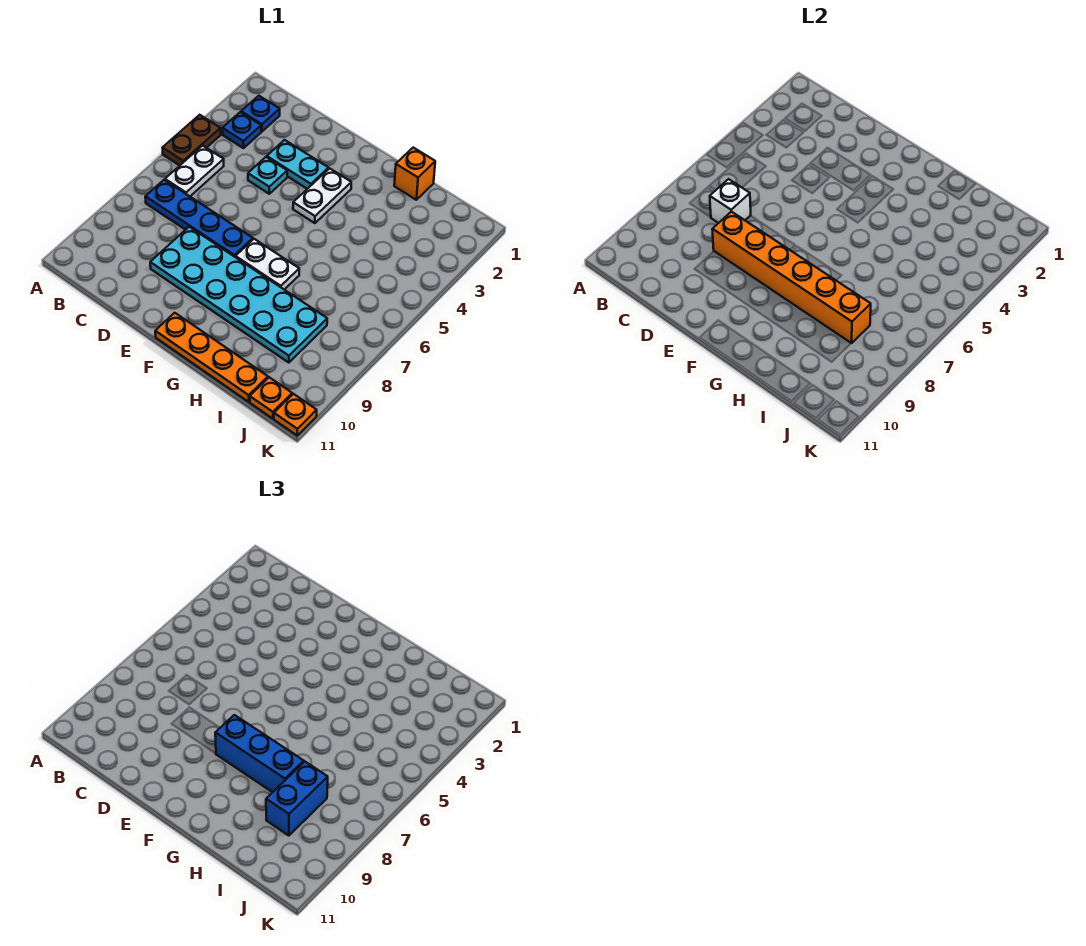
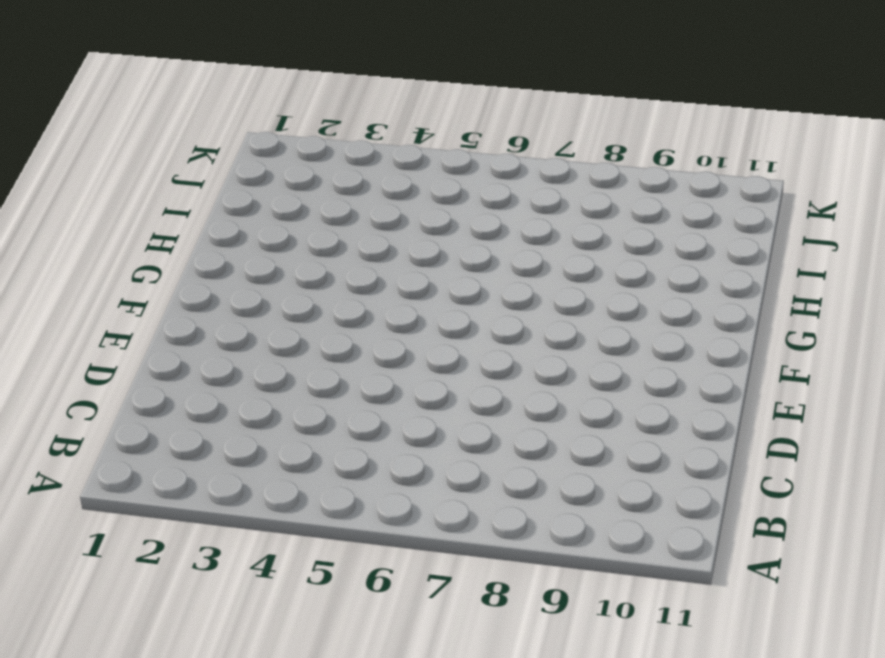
none -> brown 1x2 plate [163,115,221,166]
none -> blue 1x1 plate [241,96,280,131]
none -> blue 1x1 plate [222,112,261,148]

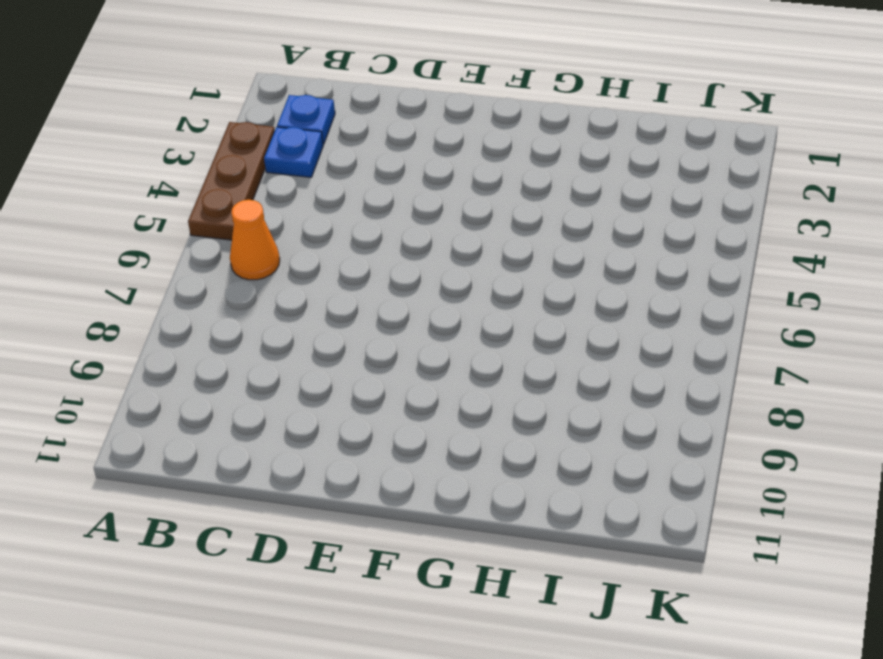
brown 1x3 plate [188,122,275,240] -> brown 1x2 plate [163,115,221,166]
orange 1x1 cone [230,200,280,280] -> white 1x2 plate [165,145,224,196]
none -> blue 1x4 plate [145,180,253,257]
none -> cyan 1x2 plate [267,140,329,189]
none -> cyan 1x1 plate [248,157,287,194]

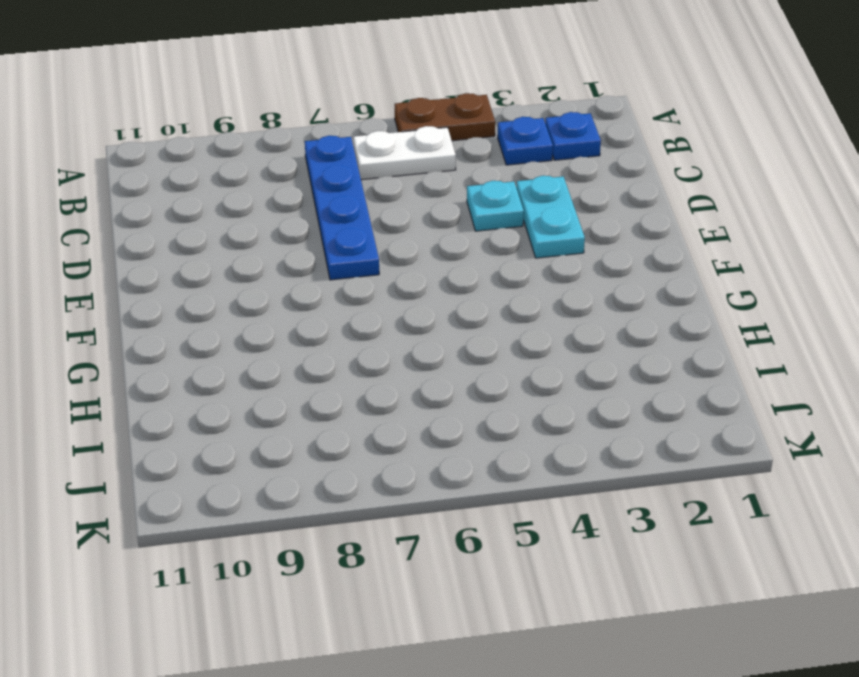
none -> cyan 2x6 plate [150,227,327,363]
none -> white 1x2 plate [293,168,351,223]
none -> white 1x2 plate [236,239,299,290]

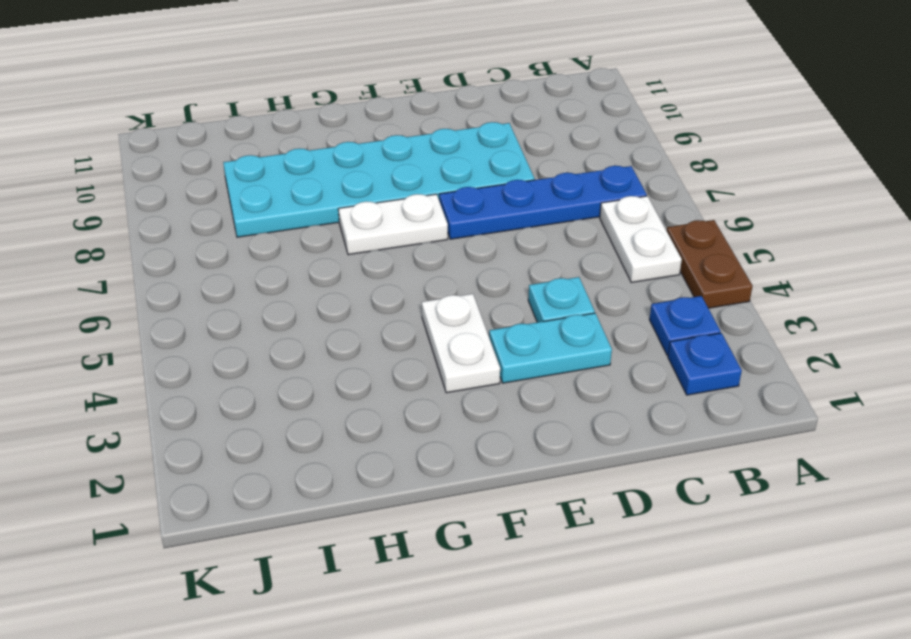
none -> orange 1x4 plate [155,313,268,402]
none -> orange 1x1 brick [394,148,435,200]
none -> orange 1x1 plate [250,377,292,419]

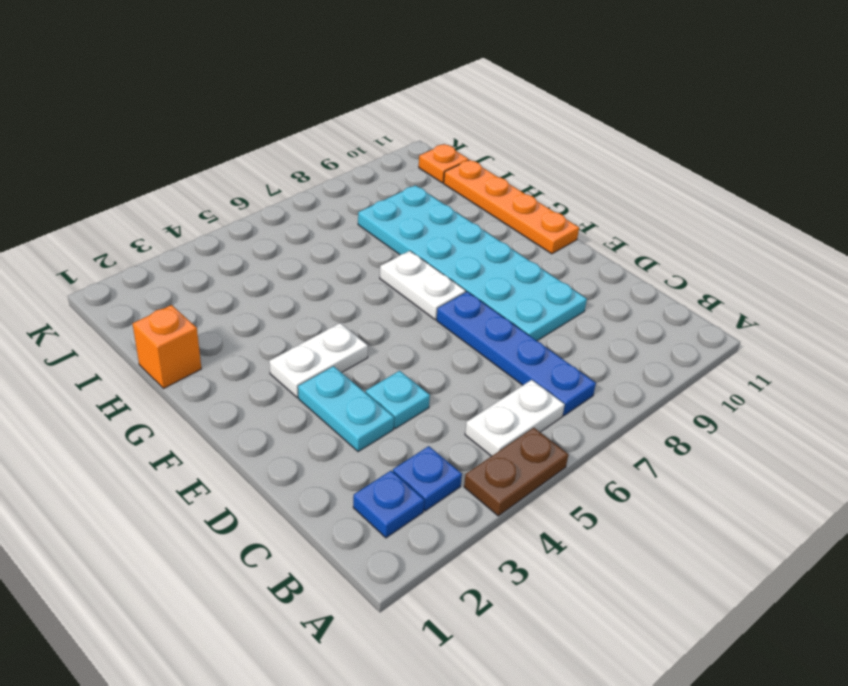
none -> orange 1x1 plate [274,394,317,435]
none -> white 1x1 brick [710,179,751,223]
none -> orange 1x6 brick [712,212,871,343]

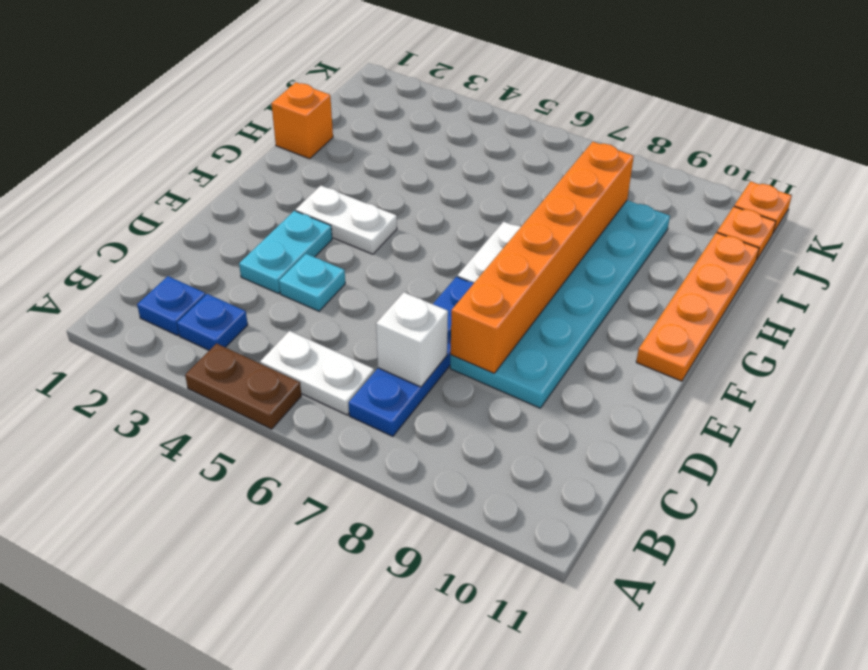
none -> blue 1x3 brick [215,715,304,792]
none -> blue 1x2 brick [266,762,328,836]

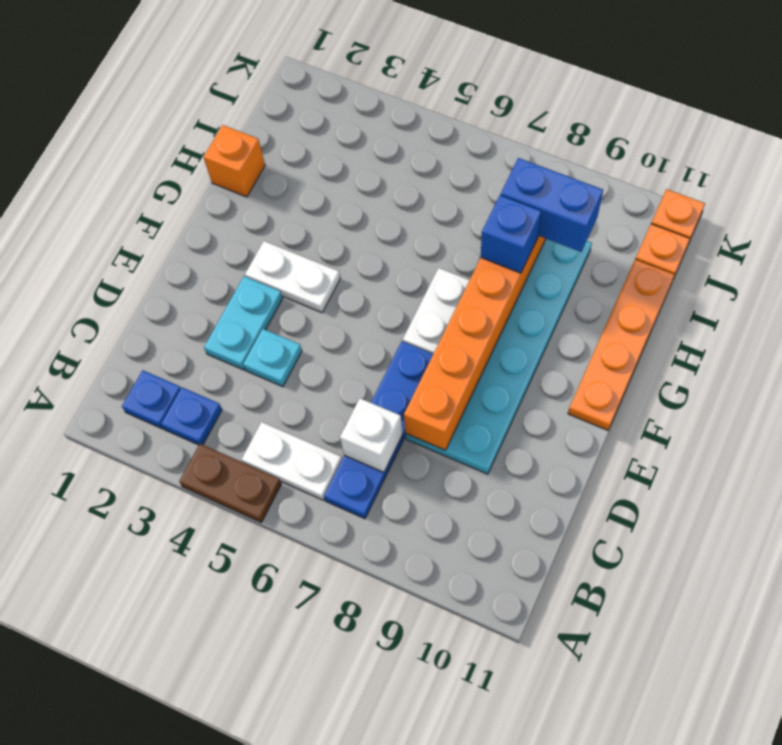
blue 1x1 brick [481,195,541,273] -> blue 1x3 brick [215,715,304,792]

